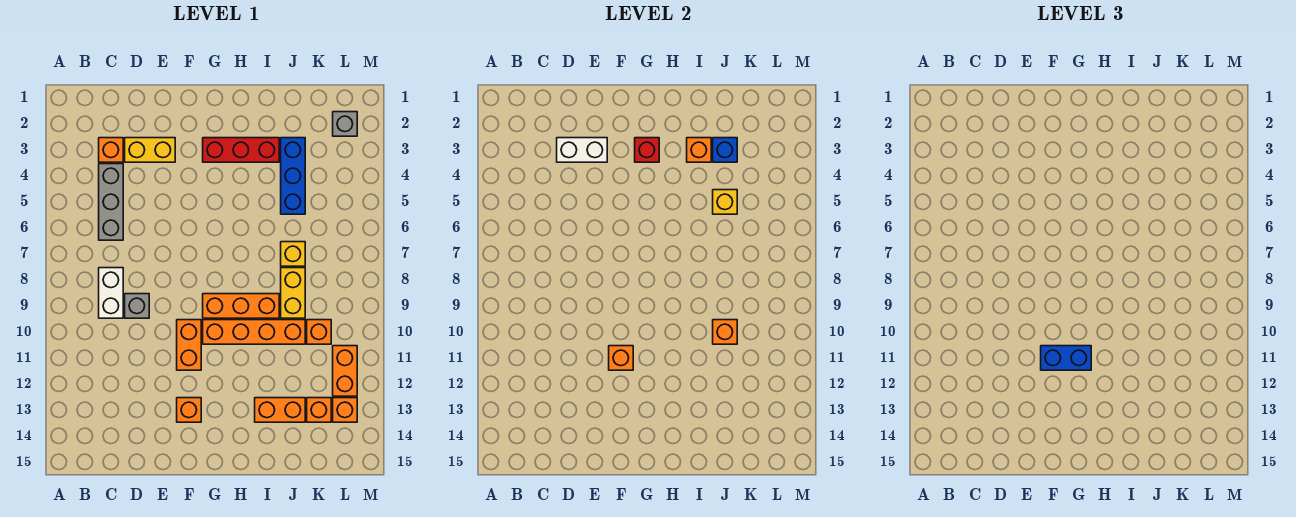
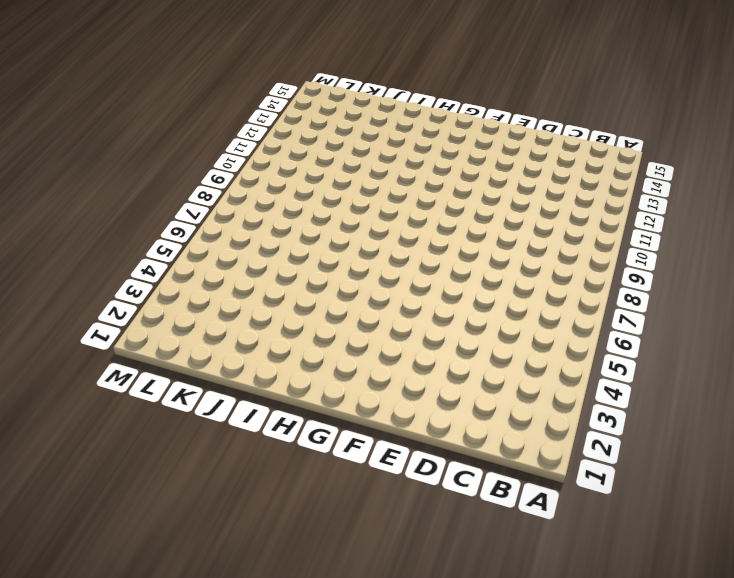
none -> orange 1x1 brick [99,138,123,162]
none -> grey 1x3 brick [99,164,123,240]
none -> white 1x2 brick [99,268,123,318]

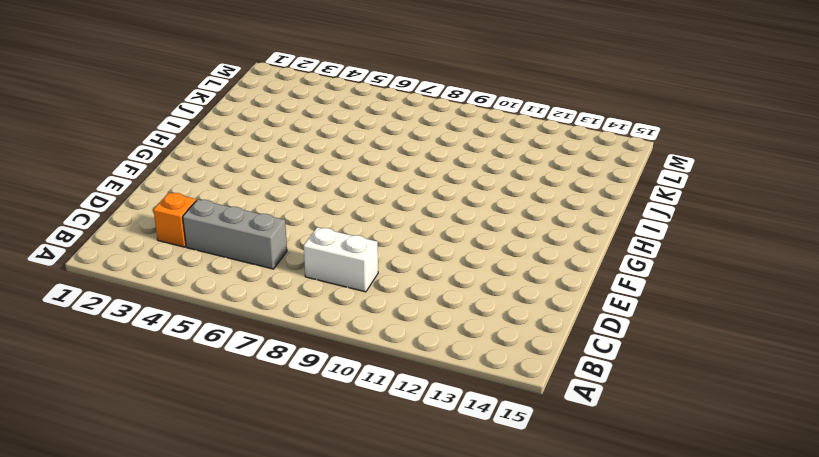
none -> yellow 1x2 brick [125,138,175,162]
none -> grey 1x1 brick [125,294,149,318]
none -> orange 1x2 brick [177,320,201,370]

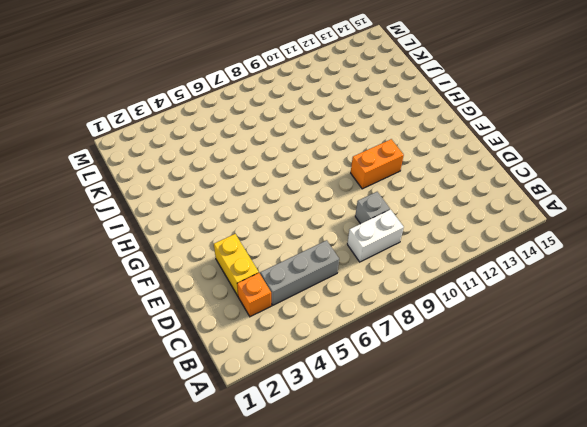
none -> orange 1x1 brick [177,398,201,422]
none -> red 1x3 brick [203,138,279,162]
none -> orange 1x3 brick [203,294,279,318]

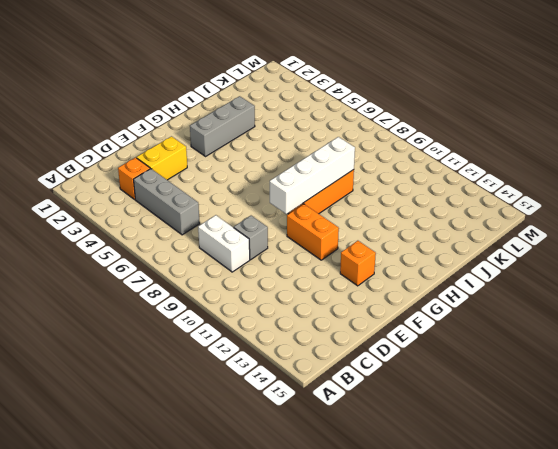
white 1x4 brick [270,137,355,214] -> none
grey 1x3 brick [190,96,255,156] -> red 1x3 brick [203,138,279,162]
none -> orange 1x4 brick [203,320,305,344]
none -> orange 1x2 brick [255,398,305,422]
none -> blue 1x3 brick [281,138,305,214]

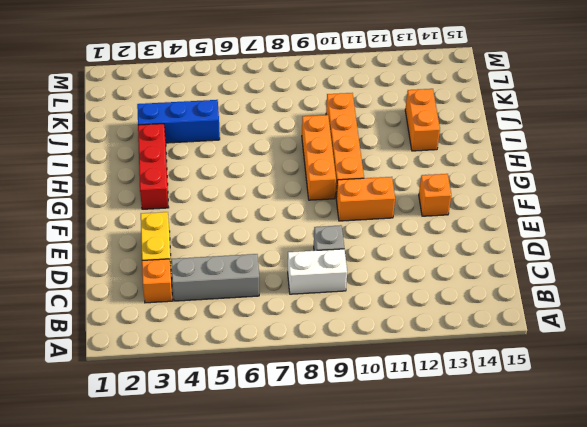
none -> yellow 1x1 brick [281,242,305,266]
none -> yellow 1x2 brick [281,268,305,318]
none -> orange 1x1 brick [307,320,331,344]

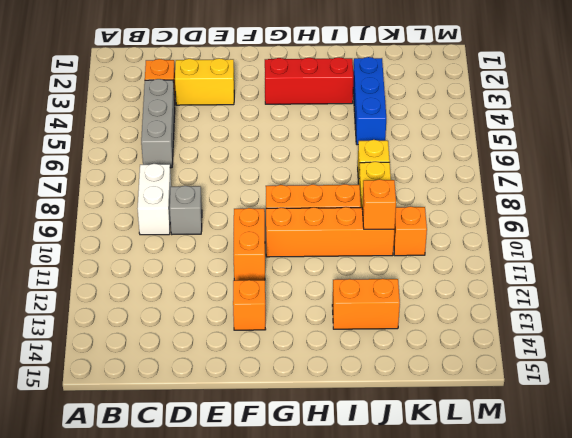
none -> orange 1x1 brick [307,398,331,422]
none -> grey 1x1 brick [333,112,357,136]
none -> orange 1x2 brick [333,346,357,396]

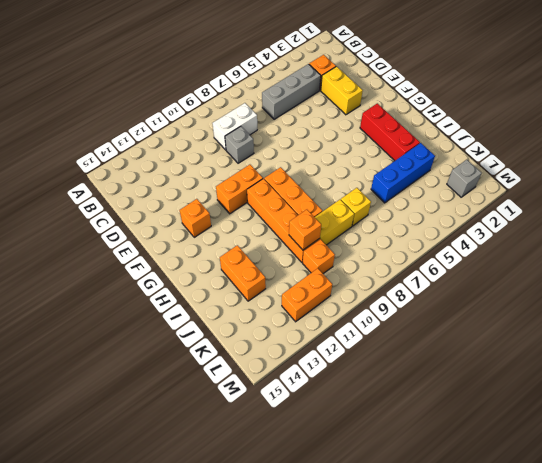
none -> orange 1x1 brick [307,398,331,422]
none -> orange 1x1 brick [333,398,357,422]
none -> white 1x2 brick [557,138,607,162]

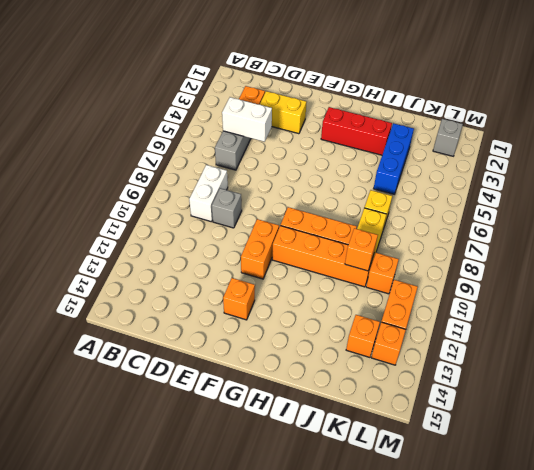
white 1x2 brick [222,97,272,142] -> white 1x2 brick moved to [557,138,607,162]
none -> orange 1x2 brick [255,398,305,422]
none -> orange 1x1 brick [609,346,633,370]
none -> red 1x1 brick [635,138,659,162]

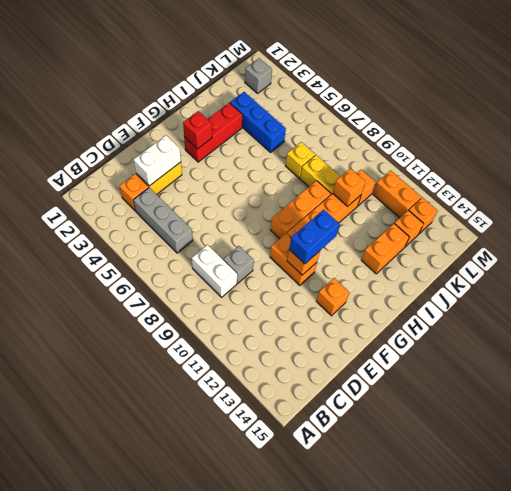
none -> orange 1x1 brick [687,138,711,162]
none -> blue 1x1 brick [713,138,737,162]
none -> yellow 1x1 brick [713,190,737,214]

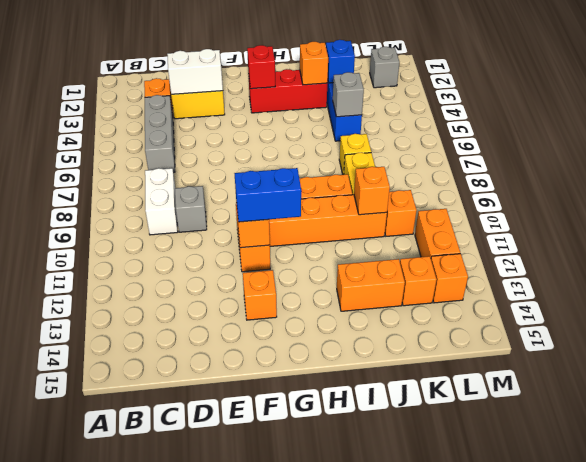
grey 1x1 brick [333,72,364,117] -> yellow 1x1 brick [713,190,737,214]

